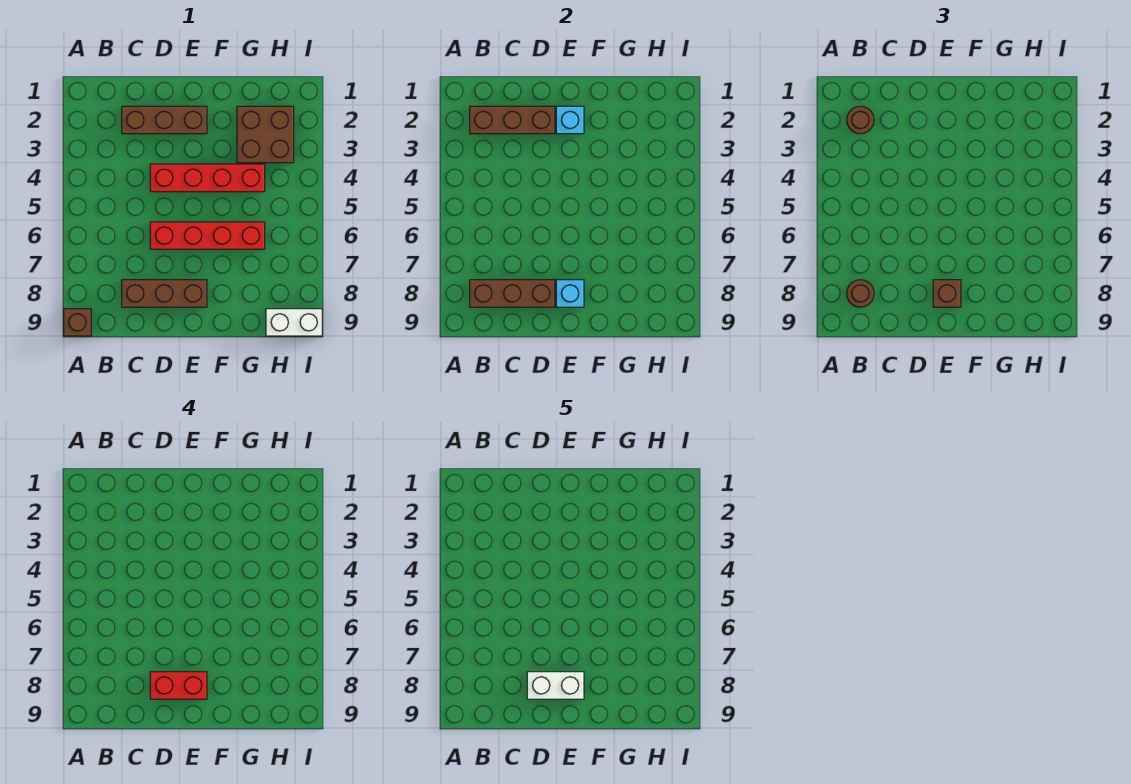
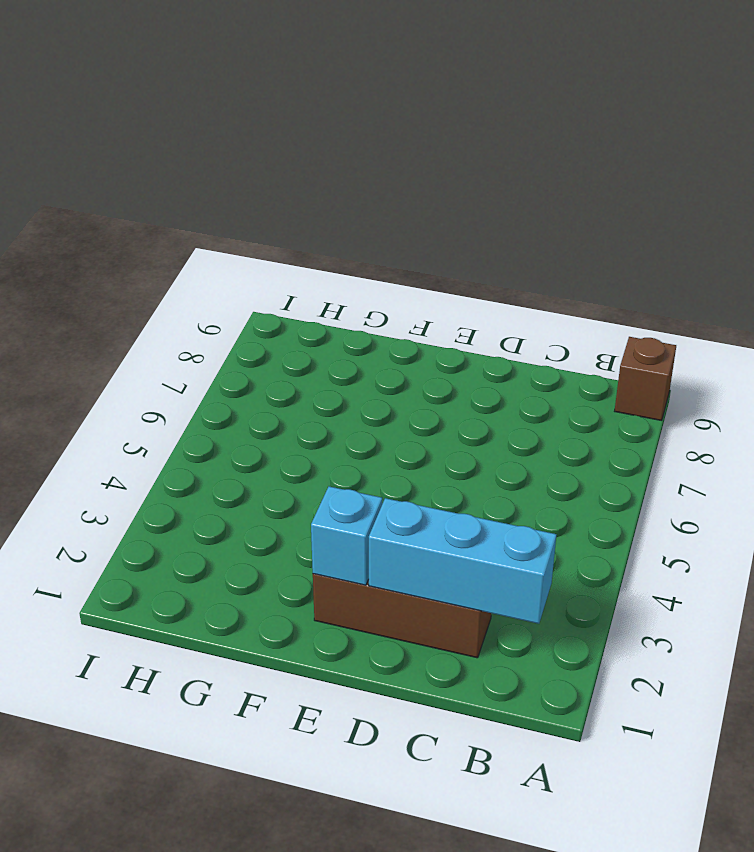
cyan 1x3 brick [369,498,556,624] -> brown 1x3 brick [470,106,555,134]
none -> brown 1x3 brick [122,280,207,307]
none -> red 1x4 brick [150,164,265,192]
none -> red 1x4 brick [150,222,265,249]

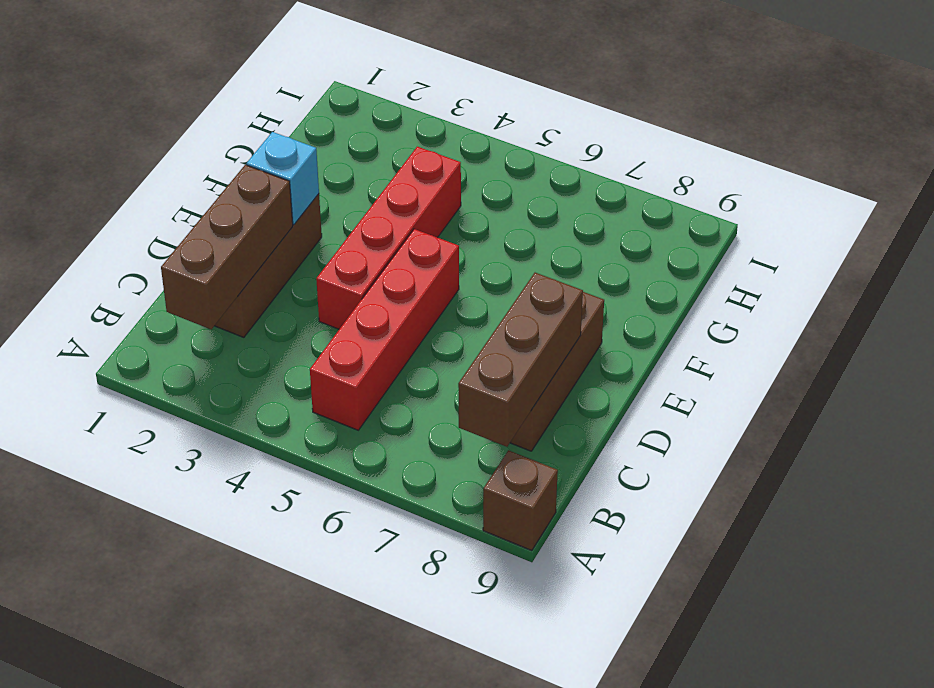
red 1x4 brick [310,229,459,430] -> red 1x4 brick moved to [150,222,265,249]
none -> brown 2x2 brick [237,106,294,163]
none -> white 1x2 brick [266,309,322,336]
none -> cyan 1x1 brick [556,280,584,307]

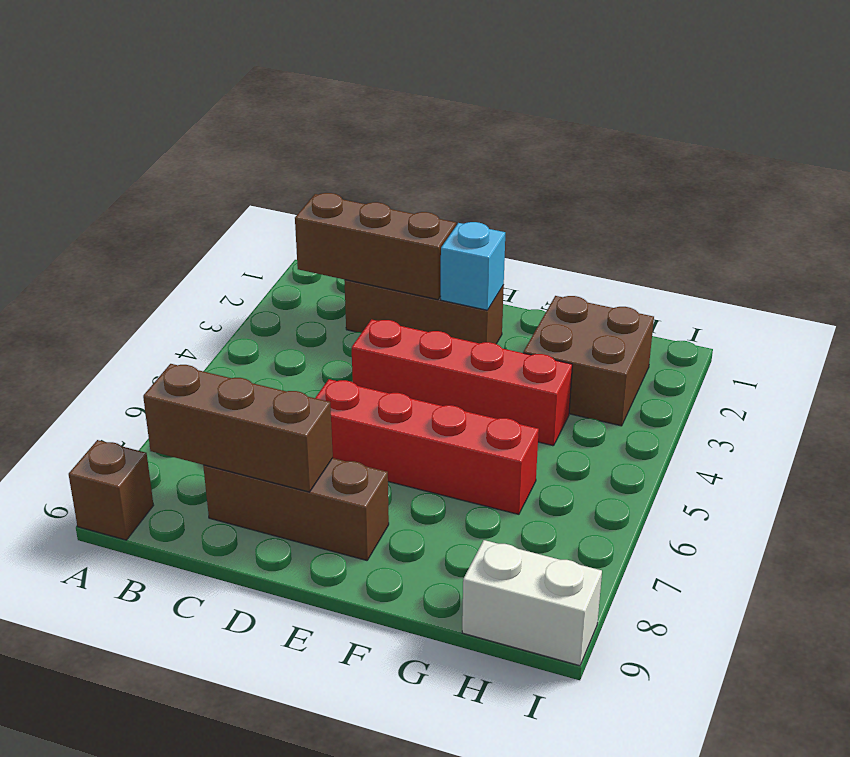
none -> cyan 1x1 brick [556,280,584,307]
none -> brown 1x1 round brick [847,106,874,134]
none -> brown 1x1 round brick [847,280,874,307]

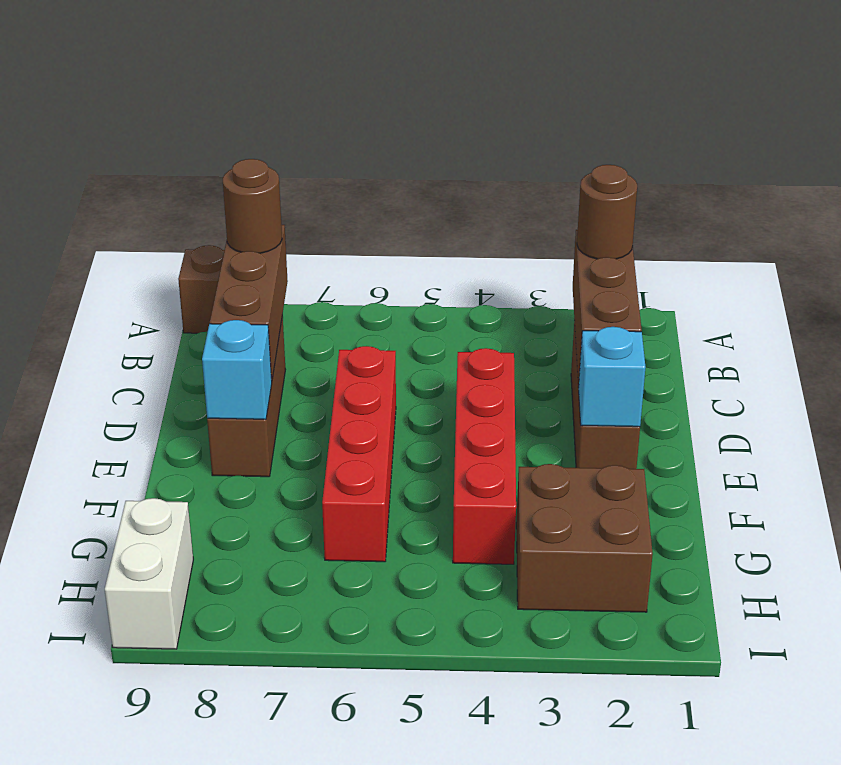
none -> brown 1x1 brick [933,280,961,307]
none -> red 1x2 brick [150,672,207,699]
none -> white 1x2 brick [527,672,584,699]

